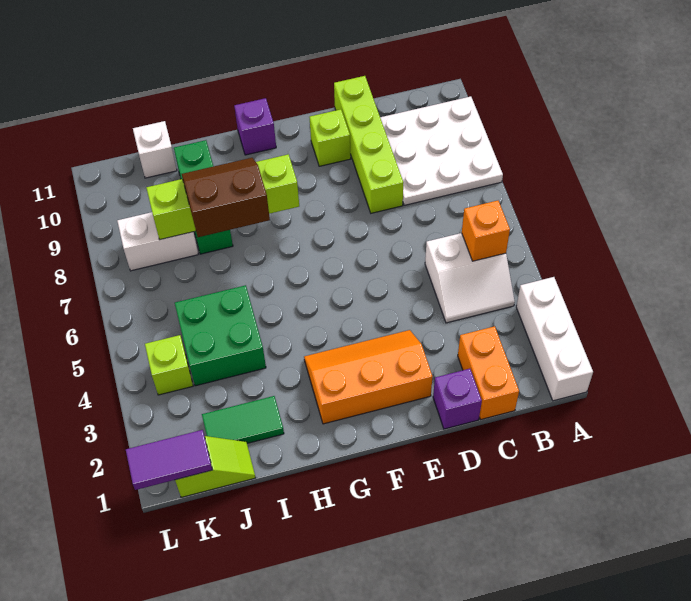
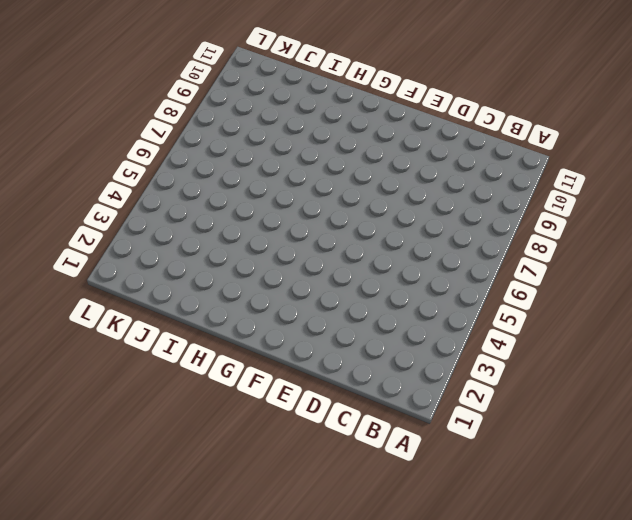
none -> white 1x3 brick [516,277,593,401]
none -> white 3x3 plate [380,96,503,205]
none -> white 2x2 slope [425,233,515,323]

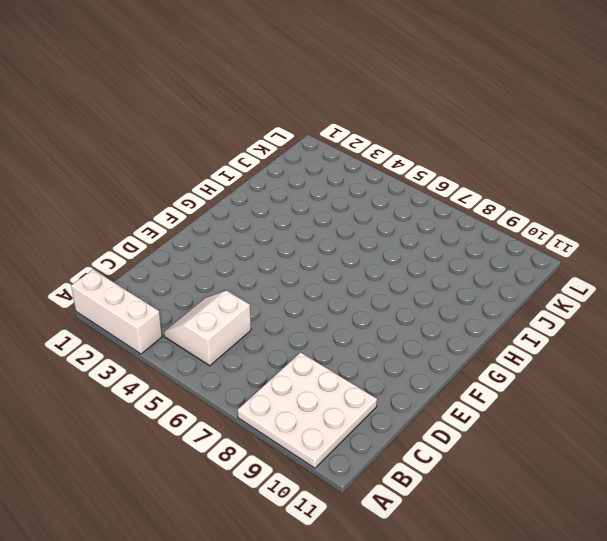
none -> orange 1x2 brick [458,326,519,419]
none -> purple 1x1 brick [433,369,482,429]
none -> lime 1x4 brick [334,76,403,213]

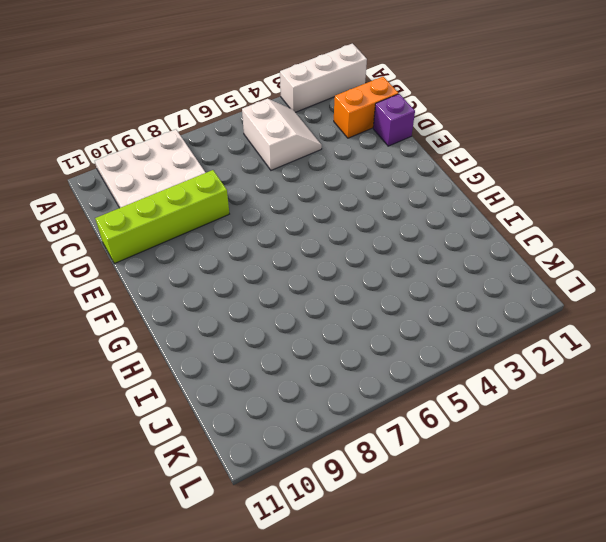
none -> orange 2x3 slope [304,330,433,424]
none -> lime 1x1 brick [310,109,351,166]
none -> purple 1x1 brick [234,98,276,155]

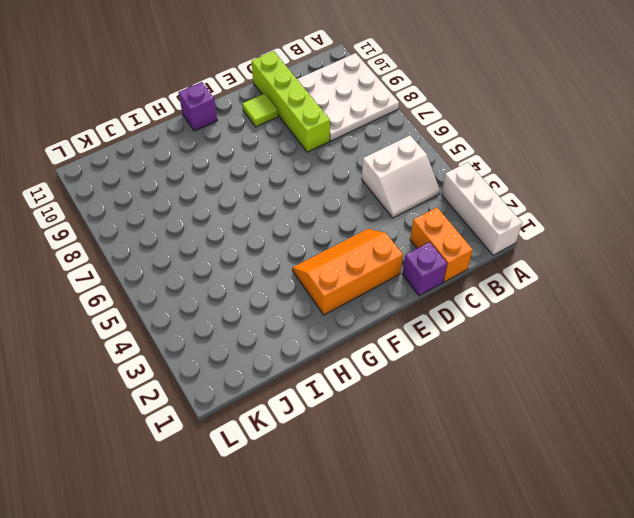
lime 1x1 tile [242,93,278,127] -> lime 1x1 brick [310,109,351,166]
none -> green 1x2 tile [202,396,284,443]
none -> green 2x2 brick [175,285,266,386]
none -> green 1x3 brick [174,140,233,254]

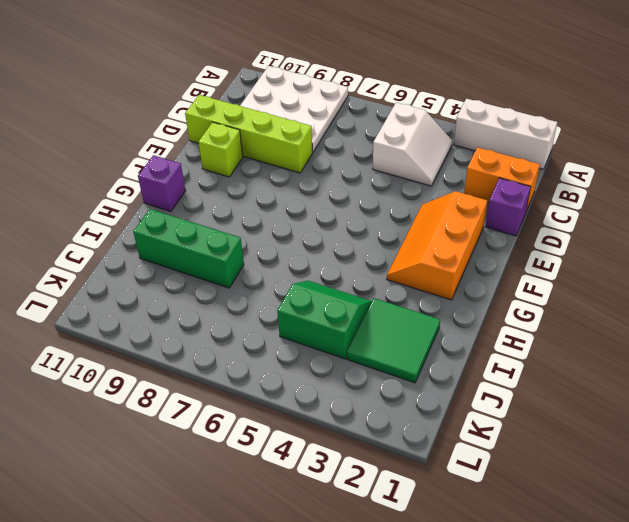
green 2x2 tile [347,298,440,383] -> green 1x2 tile [202,396,284,443]
green 2x2 slope [277,281,372,359] -> green 2x2 brick [175,285,266,386]
none -> lime 1x2 slope [175,436,256,498]
none -> white 1x2 brick [117,212,198,271]
none -> white 1x1 brick [133,121,177,178]

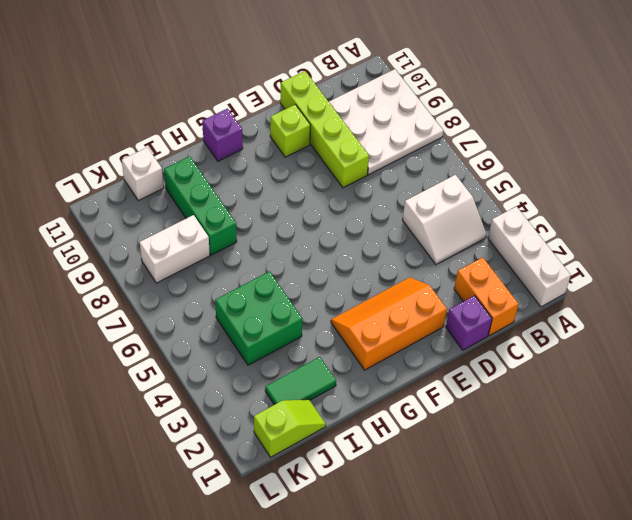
none -> lime 1x1 brick [145,335,193,395]
none -> orange 1x1 brick [462,201,510,261]
none -> lime 1x4 brick [146,154,299,240]

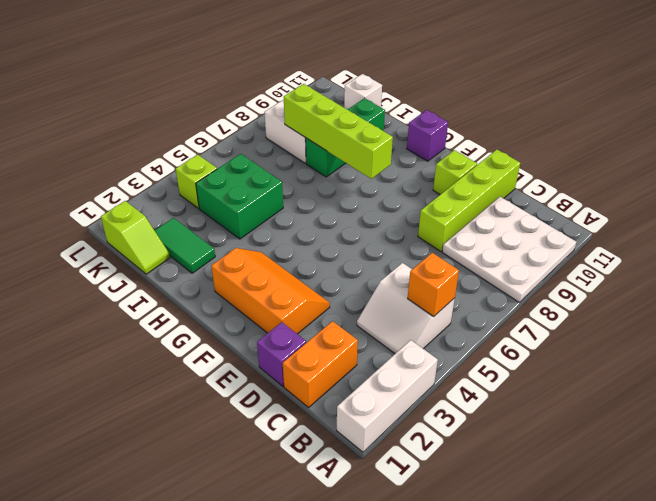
none -> purple 1x2 tile [126,430,212,490]
none -> brown 2x2 slope [182,158,270,237]

